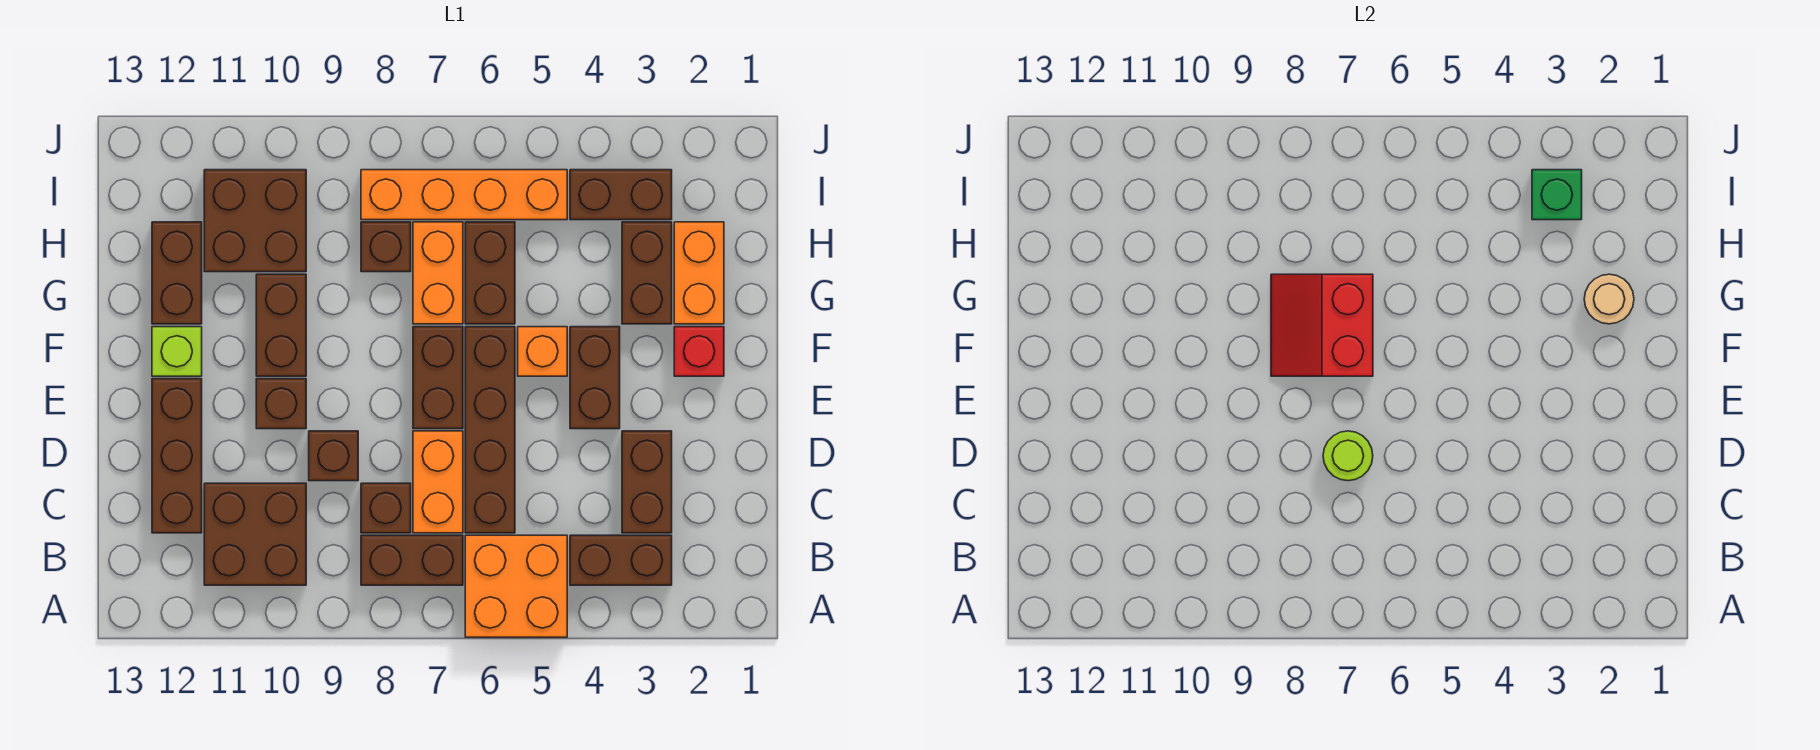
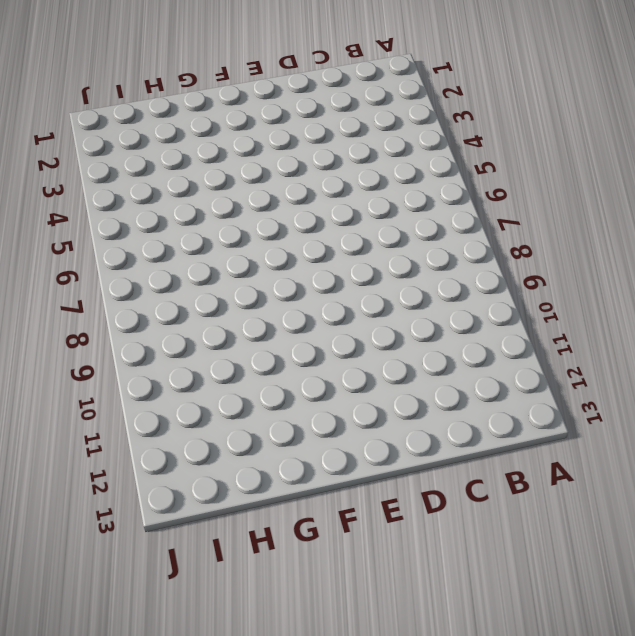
none -> orange 2x2 brick [465,535,567,637]
none -> brown 1x2 brick [570,535,672,585]
none -> brown 1x2 brick [361,535,463,585]
none -> brown 2x2 brick [204,483,306,585]

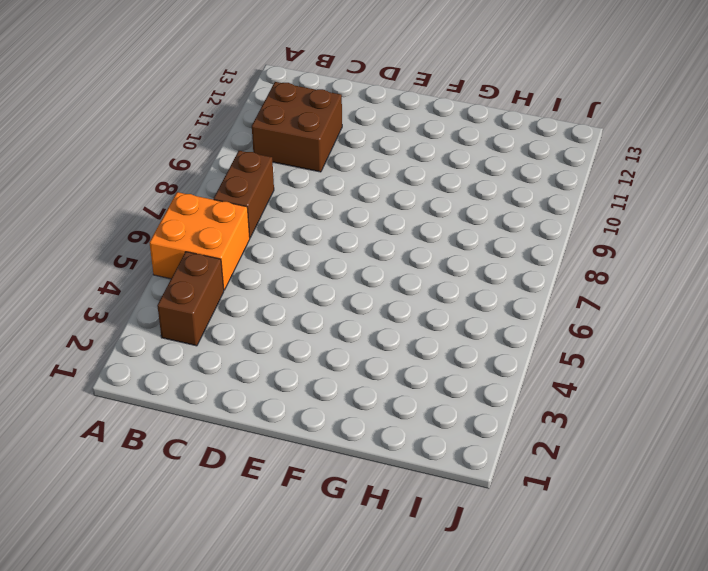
none -> brown 1x2 brick [622,431,672,533]
none -> brown 1x4 brick [465,327,515,533]
none -> orange 1x2 brick [413,431,463,533]
none -> brown 1x1 brick [361,483,411,533]

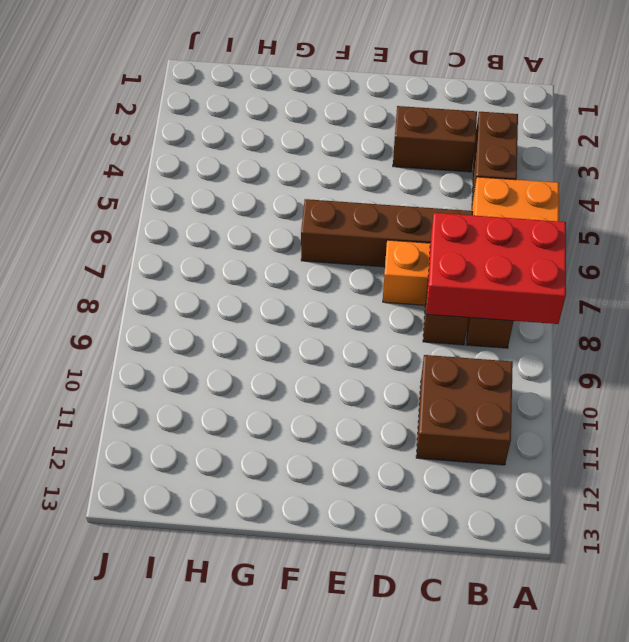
red 2x3 brick [426,213,566,324] -> none
none -> brown 1x3 brick [152,379,202,533]
none -> brown 1x1 brick [309,431,358,481]
none -> brown 1x2 brick [570,327,620,429]
none -> brown 1x2 brick [413,327,463,429]

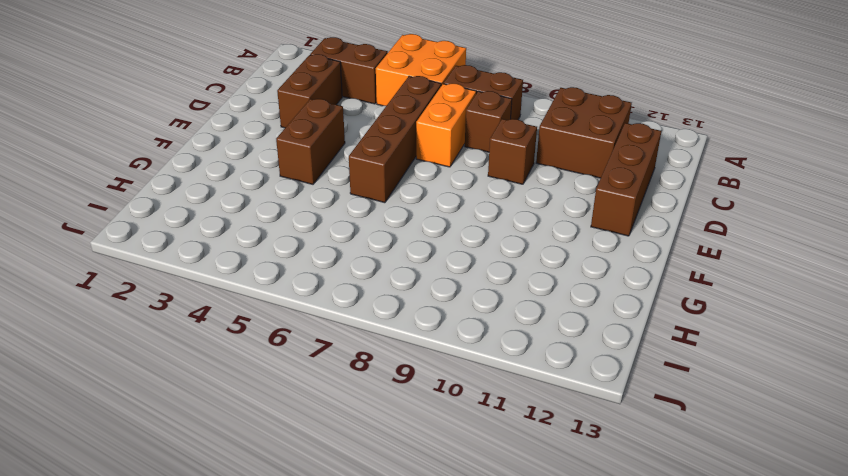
none -> brown 1x2 brick [413,327,463,429]
none -> brown 1x1 brick [256,379,306,429]
none -> red 1x1 brick [674,327,724,376]
none -> orange 1x1 brick [518,327,567,376]

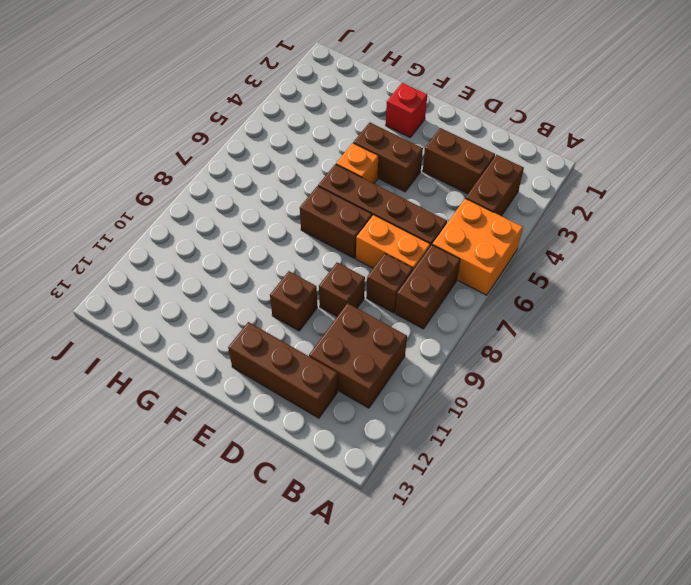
none -> brown 1x2 brick [256,274,306,376]
none -> lime 1x1 brick [152,327,202,376]
none -> orange 1x2 brick [674,222,724,324]
none -> brown 1x2 brick [622,222,672,324]

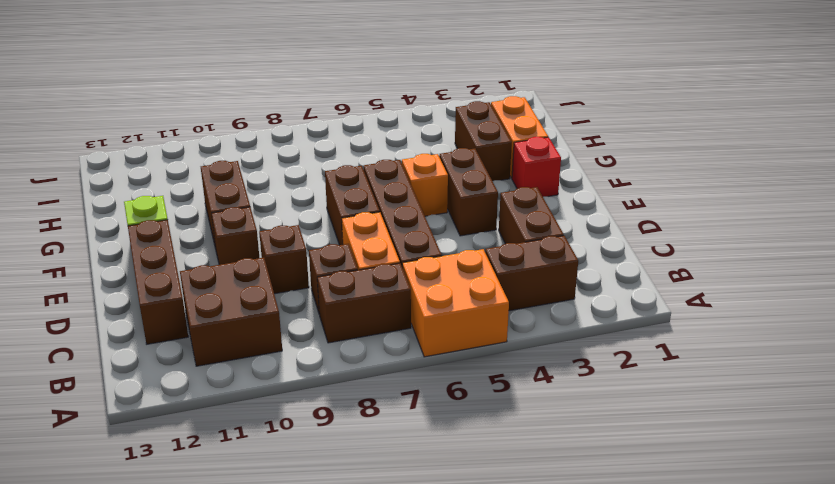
none -> brown 1x2 brick [465,222,515,324]
none -> orange 1x2 brick [413,222,463,324]
none -> brown 1x2 brick [152,222,202,324]
none -> brown 1x1 brick [361,222,411,272]

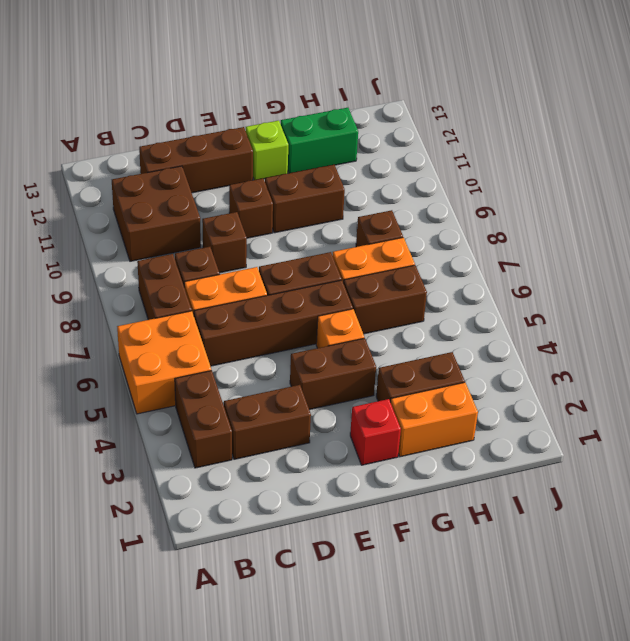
green 1x2 brick [281,108,358,173] -> brown 1x2 brick [152,222,202,324]
none -> brown 2x2 brick [204,170,306,272]
none -> brown 1x2 brick [570,170,672,220]
none -> orange 1x4 brick [361,170,567,220]
none -> lime 1x1 round brick [1323,431,1373,481]

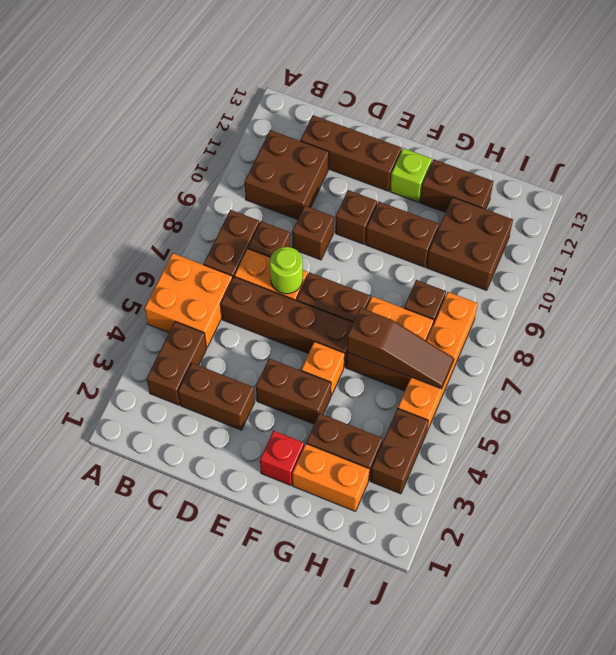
brown 1x3 slope [347,308,454,389] -> none
none -> red 2x2 slope [1271,274,1373,376]
none -> tan 1x1 round brick [1584,274,1634,324]
none -> green 1x1 brick [1532,170,1582,220]

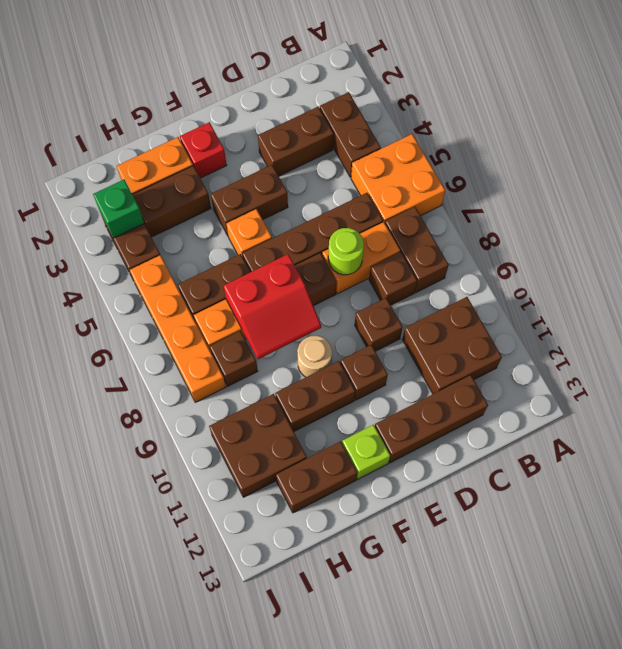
tan 1x1 round brick [297,336,332,377] -> tan 1x1 round brick moved to [1584,274,1634,324]

